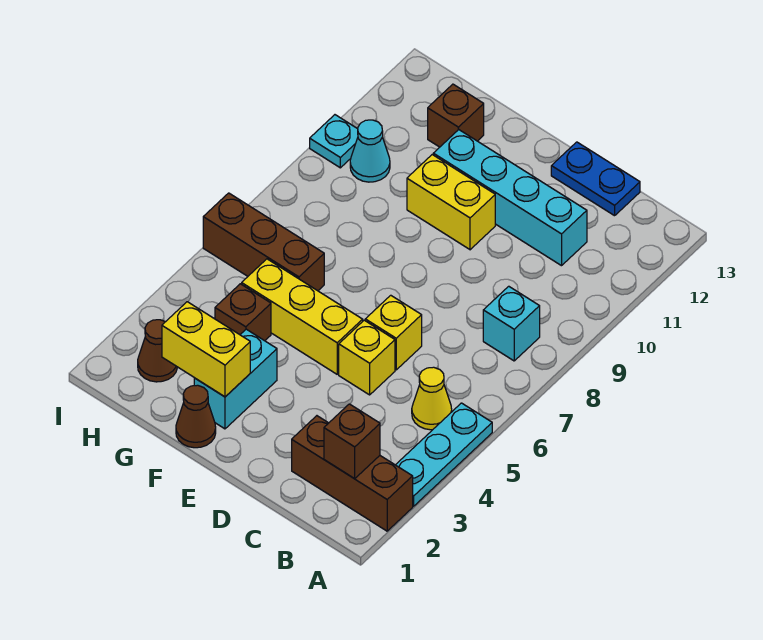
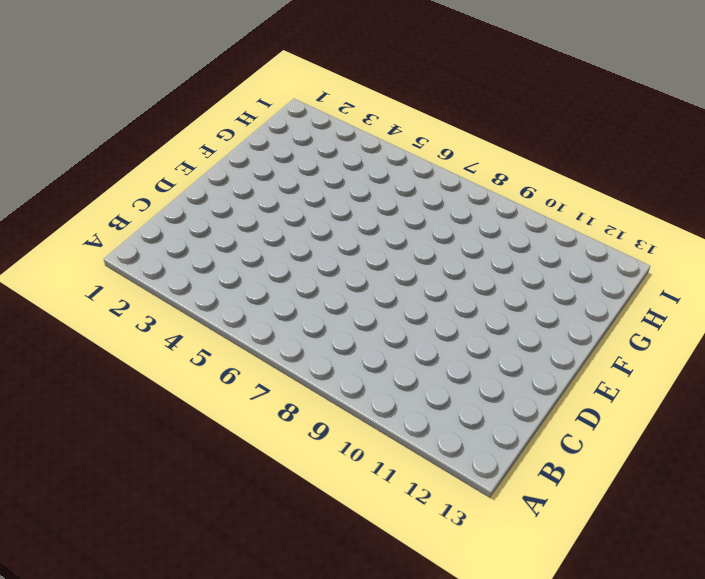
none -> brown 1x3 brick [292,416,413,531]
none -> cyan 1x3 plate [396,403,492,506]
none -> yellow 1x1 cone [412,367,452,430]

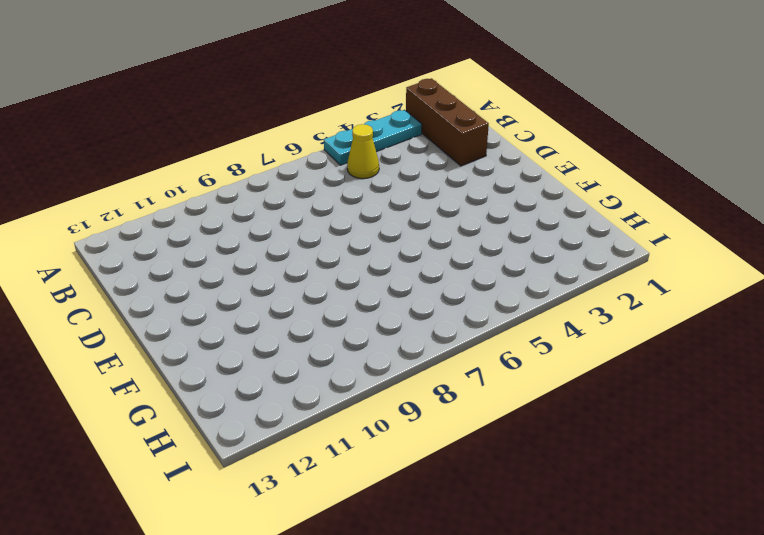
none -> cyan 1x1 brick [483,286,540,361]
none -> cyan 1x4 brick [433,130,587,266]
none -> blue 1x2 plate [551,142,640,216]

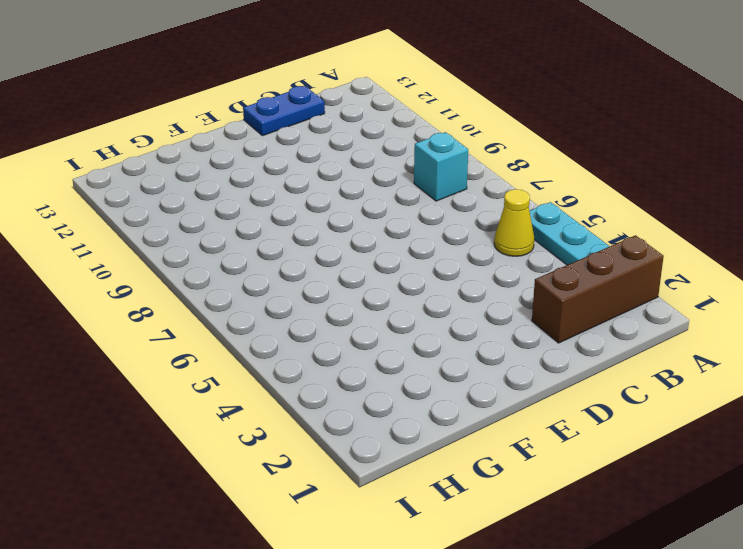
none -> cyan 1x4 brick [433,130,587,266]
none -> yellow 1x1 brick [339,320,395,395]
none -> yellow 1x1 brick [365,295,422,370]

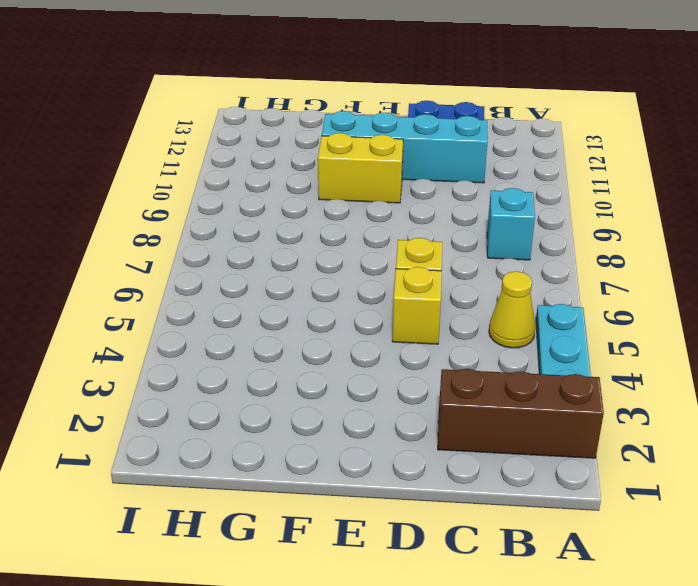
none -> yellow 1x3 brick [242,259,363,374]
none -> brown 1x1 cone [176,385,216,448]
none -> cyan 1x2 brick [194,329,277,429]

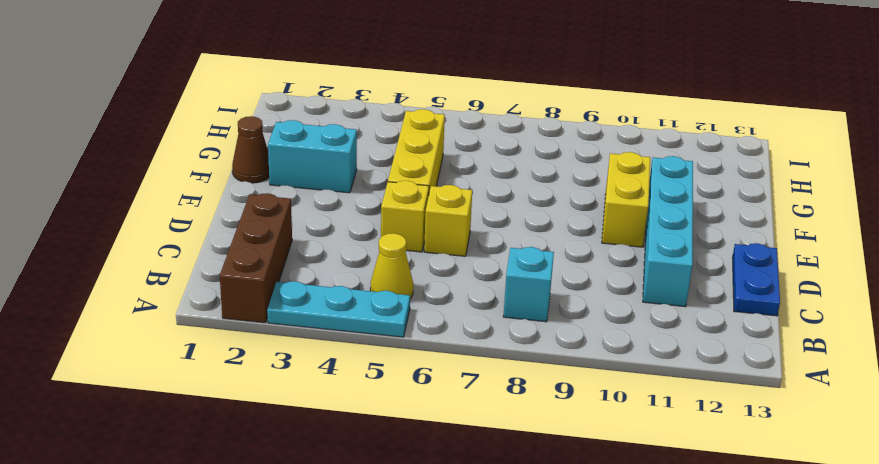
none -> brown 1x1 brick [215,284,271,341]
none -> brown 1x3 brick [203,193,324,291]
none -> brown 1x1 brick [428,84,484,147]

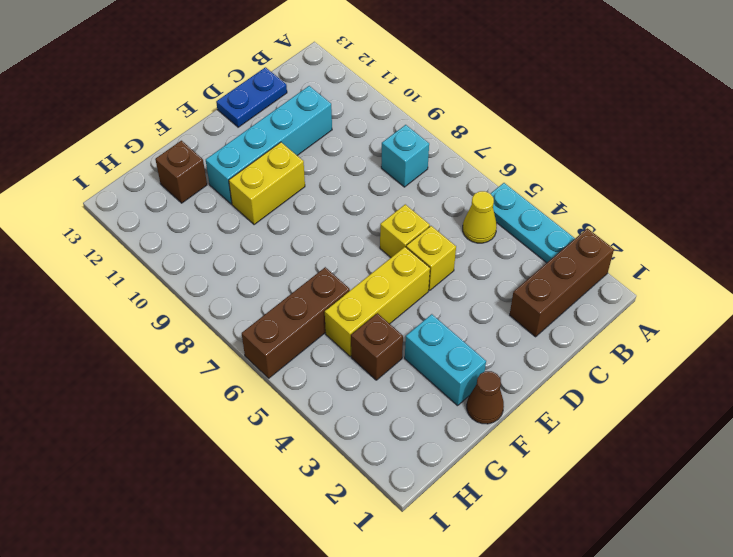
none -> brown 1x1 cone [138,320,177,382]
none -> cyan 1x1 cone [350,120,390,182]
none -> cyan 1x1 plate [310,115,358,168]

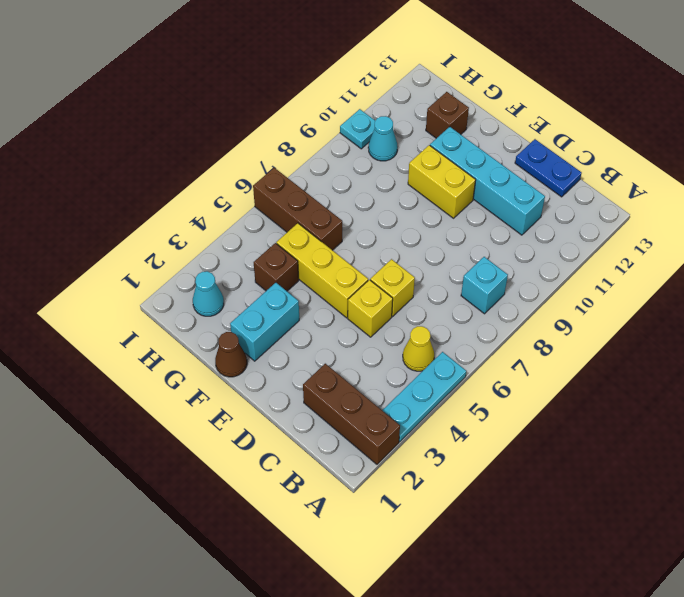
cyan 1x1 cone [193,271,224,316] -> brown 1x1 cone [138,320,177,382]
none -> brown 1x1 brick [324,404,380,479]
none -> yellow 1x2 brick [162,302,250,397]

